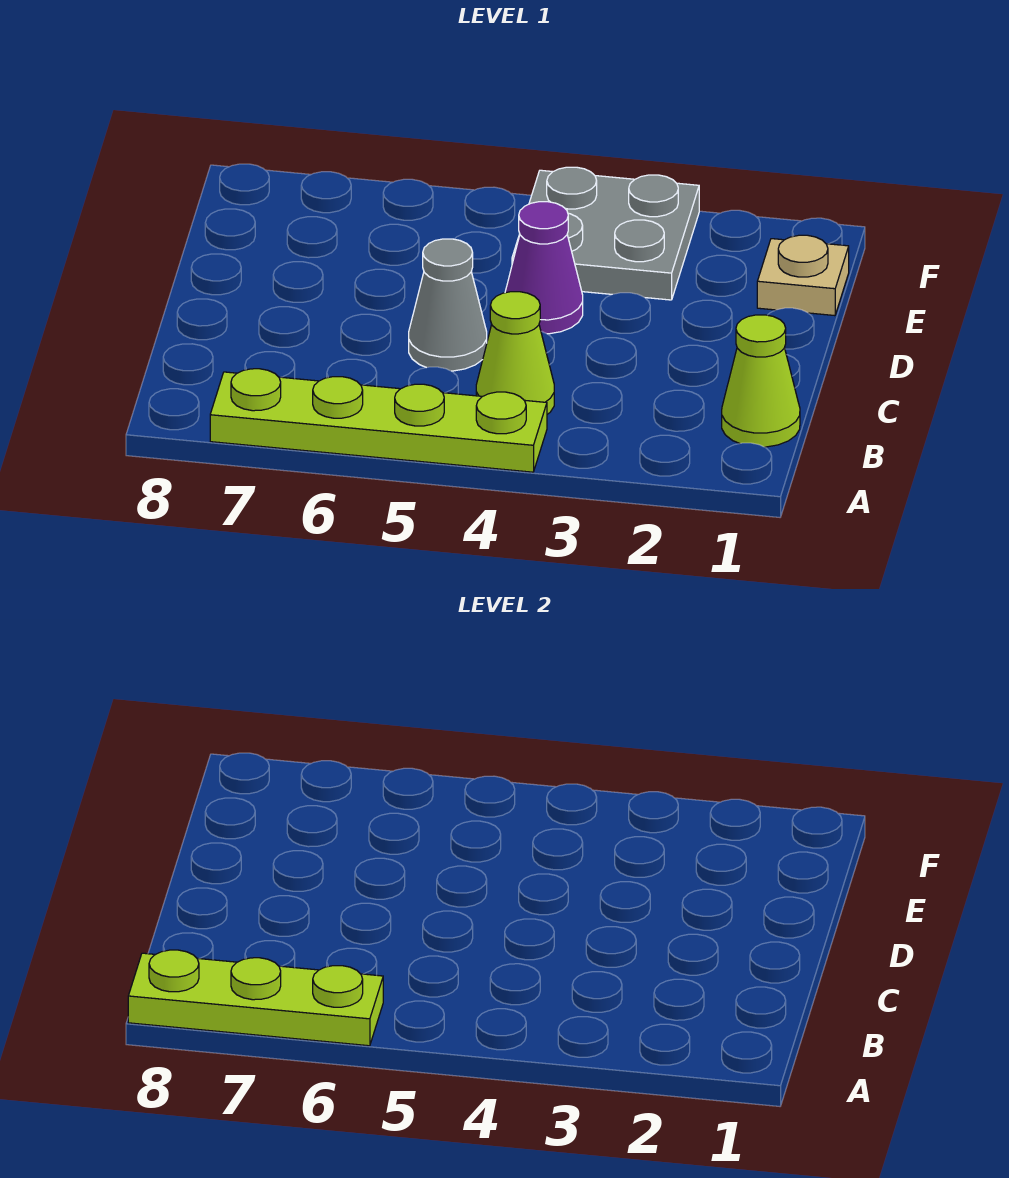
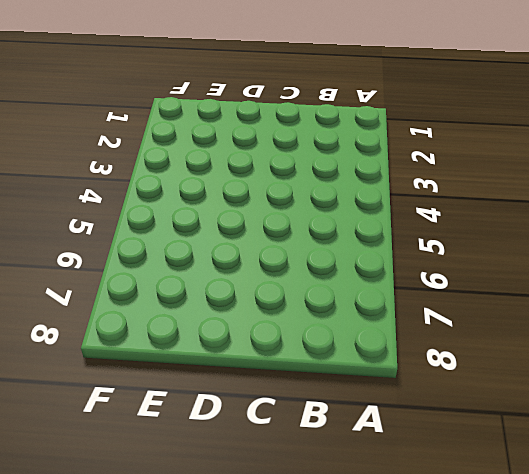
none -> lime 1x4 plate [210,369,547,472]
none -> lime 1x1 cone [722,315,800,447]

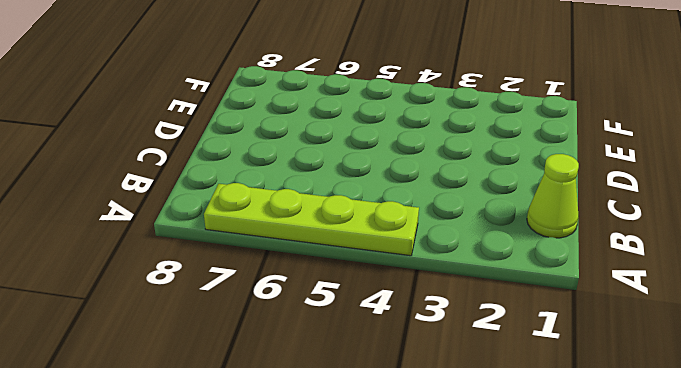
none -> lime 1x1 cone [476,292,554,414]
none -> grey 1x1 cone [409,239,487,371]

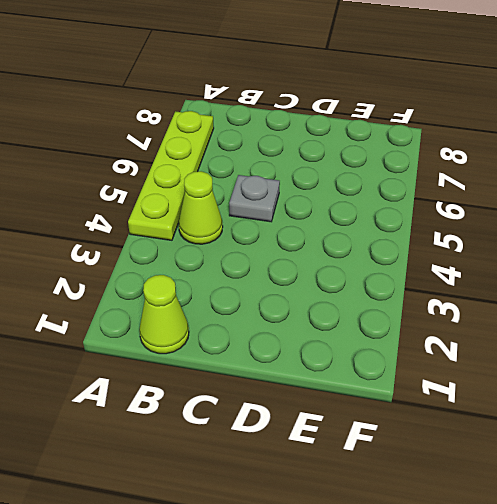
grey 1x1 plate [229,175,280,222] -> grey 1x1 cone [409,239,487,371]
none -> purple 1x1 cone [505,202,583,334]
none -> tan 1x1 plate [757,235,849,316]

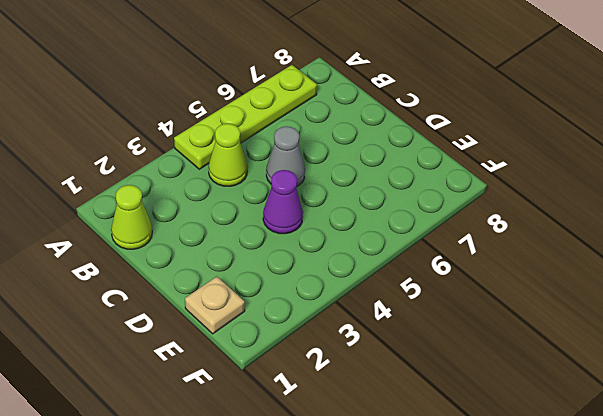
none -> grey 2x2 plate [512,167,699,300]
none -> lime 1x3 plate [128,950,383,1046]

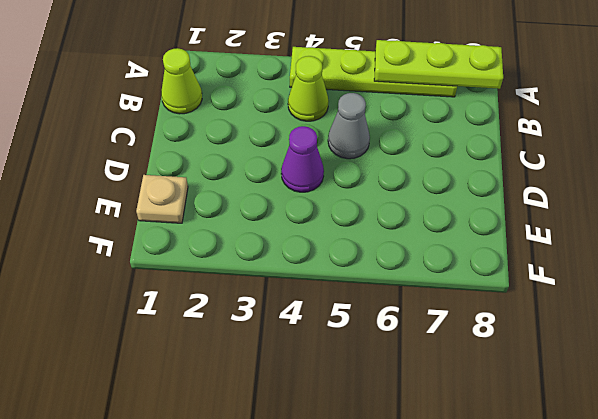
none -> grey 2x2 plate [512,167,699,300]

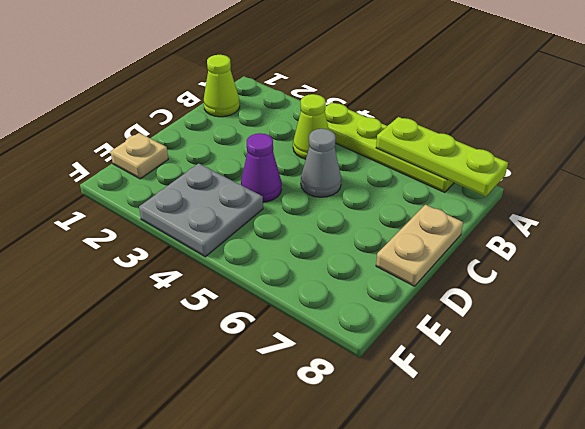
tan 1x2 plate [376,205,463,286] -> none

